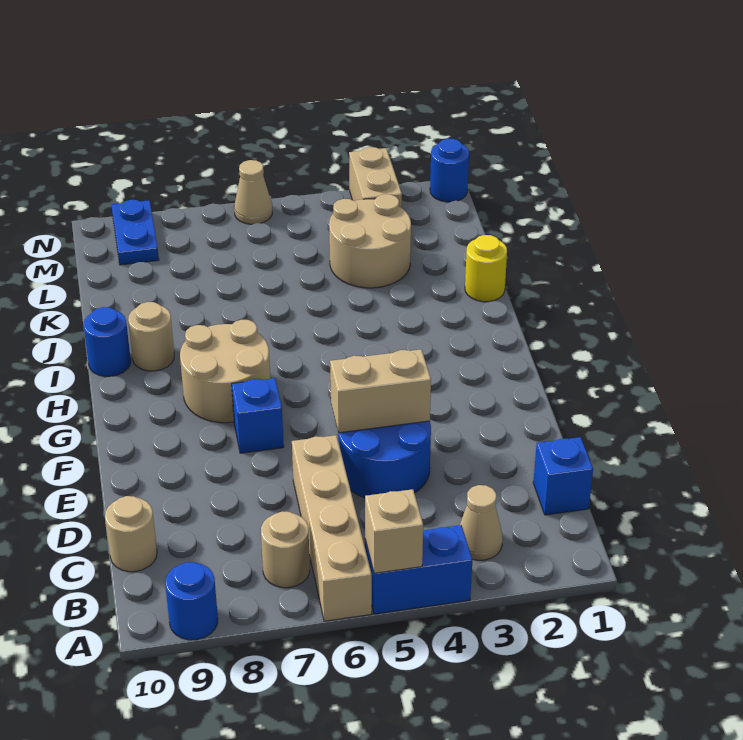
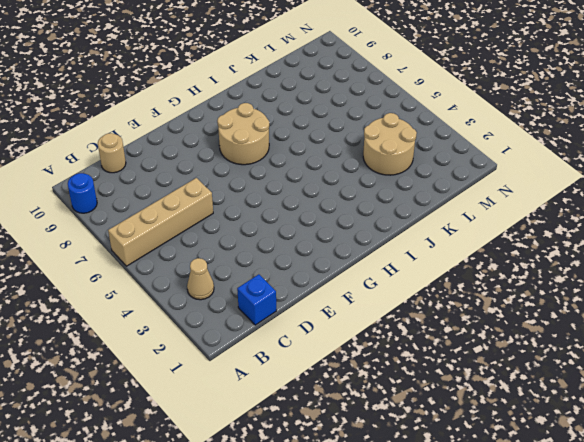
none -> blue 1x2 brick [365,525,472,614]
none -> tan 1x1 round brick [261,512,310,588]
none -> blue 2x2 round brick [338,421,431,498]

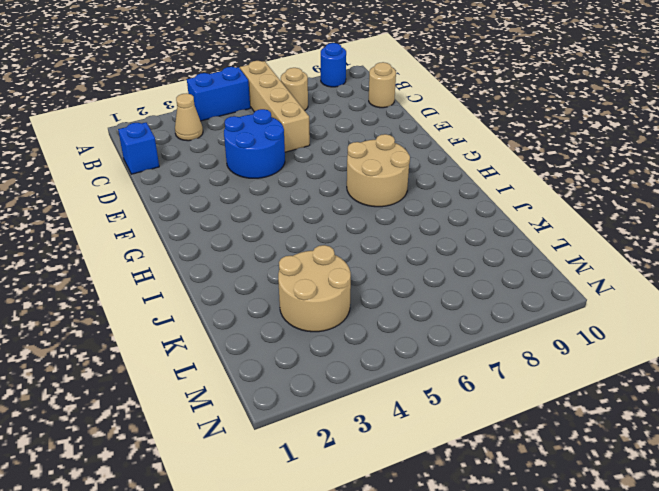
none -> blue 1x1 brick [232,378,284,453]
none -> tan 1x1 round brick [128,302,174,371]
none -> blue 1x1 round brick [83,307,131,377]

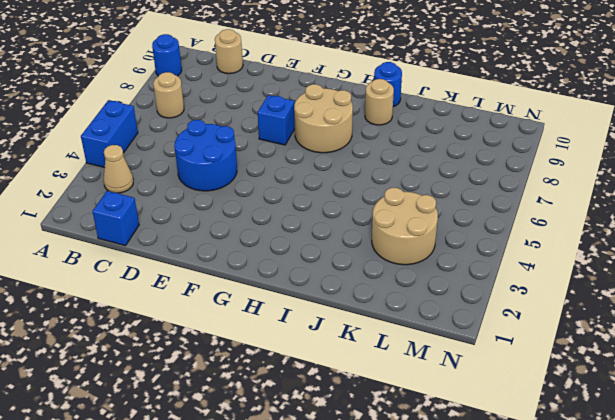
none -> tan 1x4 brick [292,435,372,621]
none -> yellow 1x1 round brick [465,235,507,302]
none -> tan 1x2 brick [349,147,402,208]

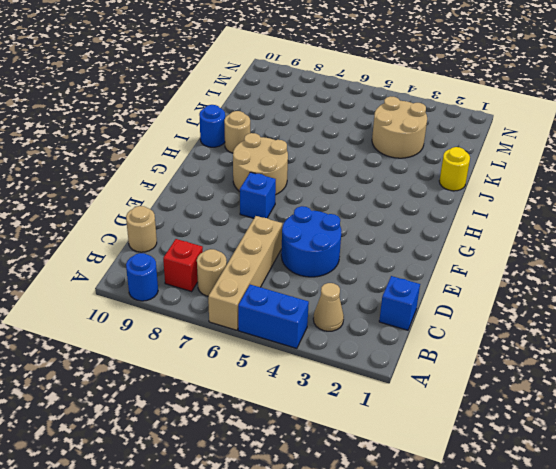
red 1x1 brick [163,239,203,291] -> none
none -> tan 1x2 brick [349,147,402,208]
none -> blue 1x2 plate [112,200,159,265]
none -> blue 1x1 round brick [430,139,469,202]

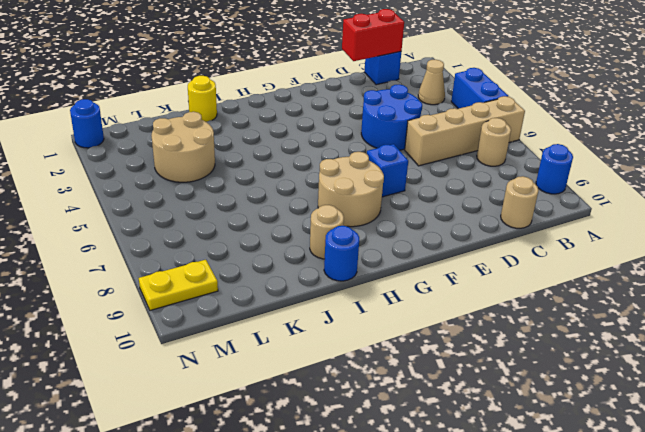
red 1x2 brick [342,9,404,61] -> none
yellow 1x2 plate [139,260,218,310] -> blue 1x2 plate [112,200,159,265]
none -> tan 1x2 brick [349,147,402,208]
none -> tan 1x1 cone [234,160,272,224]
none -> tan 1x1 brick [365,489,423,573]

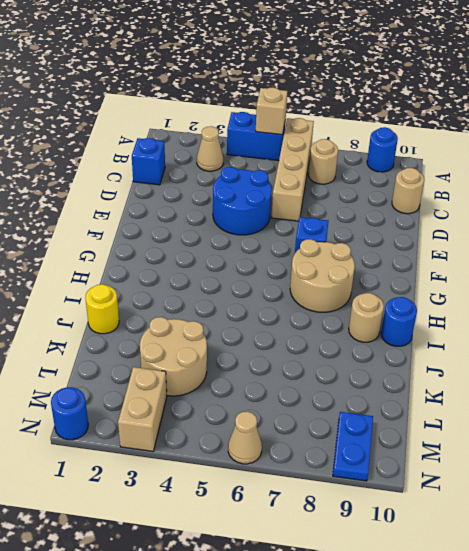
none -> tan 1x2 brick [330,349,431,433]

